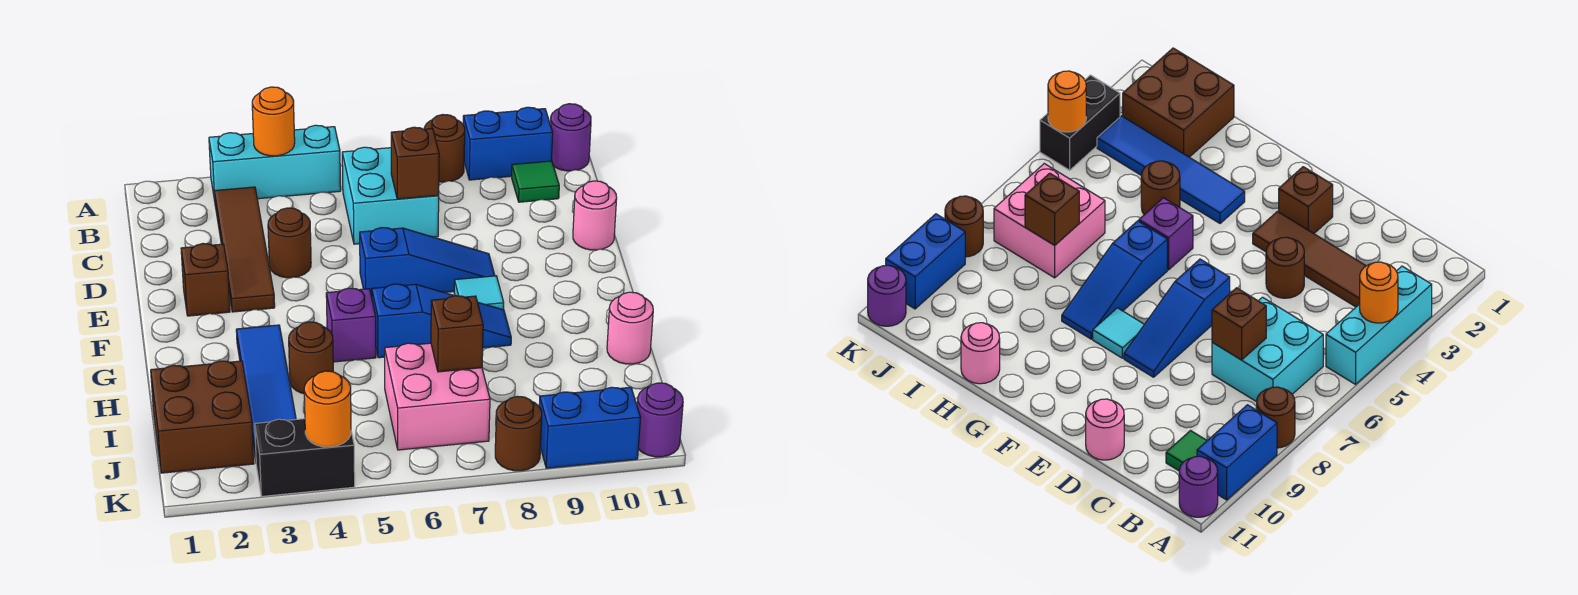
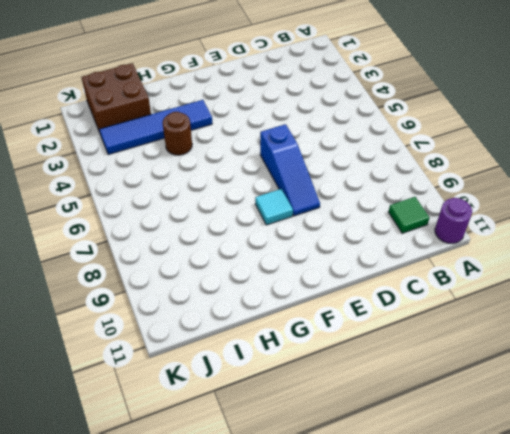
none -> cyan 1x3 brick [209,125,341,200]
none -> brown 1x1 round brick [424,115,465,182]
none -> blue 1x2 brick [463,107,553,180]

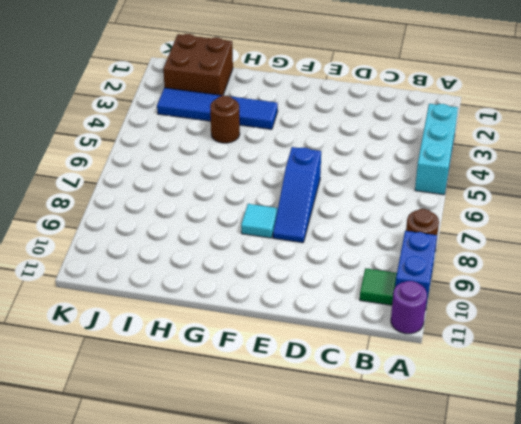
none -> brown 1x4 tile [214,187,275,312]
none -> cyan 2x2 brick [342,147,439,244]
none -> brown 1x1 round brick [268,208,311,278]

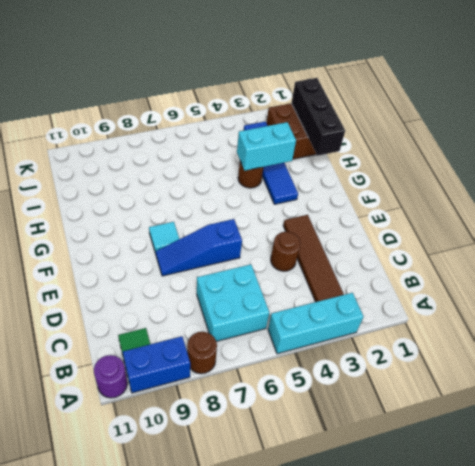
black 1x3 brick [292,78,345,156] -> none
cyan 1x2 brick [237,122,296,171] -> none
none -> pink 1x1 round brick [573,181,617,250]
none -> brown 1x1 brick [181,244,230,316]
none -> purple 1x1 brick [326,288,376,362]

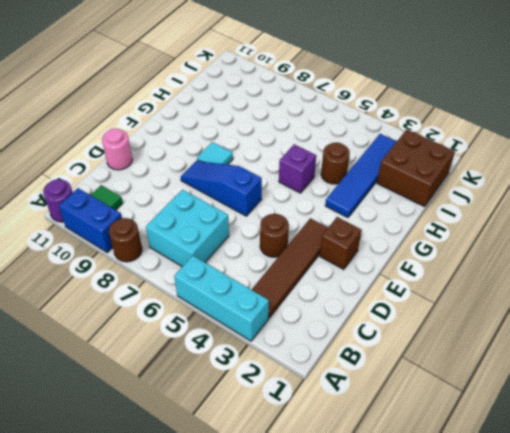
none -> blue 1x3 slope [372,284,511,358]
none -> pink 1x1 round brick [607,292,653,364]
none -> pink 2x2 brick [385,343,490,450]

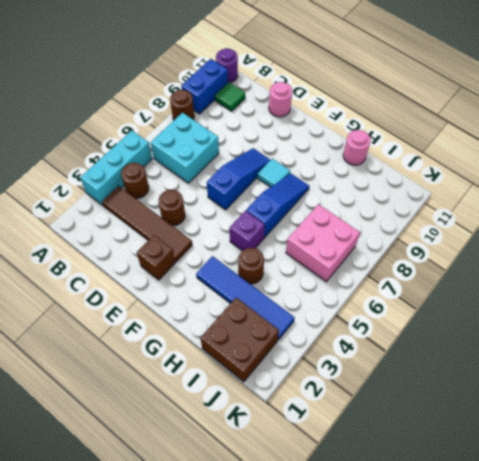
brown 1x1 round brick [121,163,149,198] -> brown 1x1 round brick moved to [495,396,542,471]
none -> black 1x2 brick [255,419,355,496]
none -> blue 1x2 brick [539,387,641,468]
none -> purple 1x1 round brick [637,383,683,457]

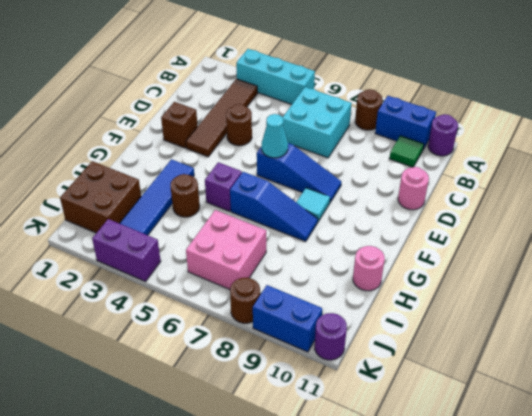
cyan 1x1 cone [262,114,288,158] -> none
purple 1x2 brick [92,219,161,281] -> black 1x2 brick [255,419,355,496]
none -> orange 1x1 round brick [252,87,295,156]
none -> brown 1x1 brick [391,127,439,199]
none -> brown 1x1 brick [431,296,483,372]

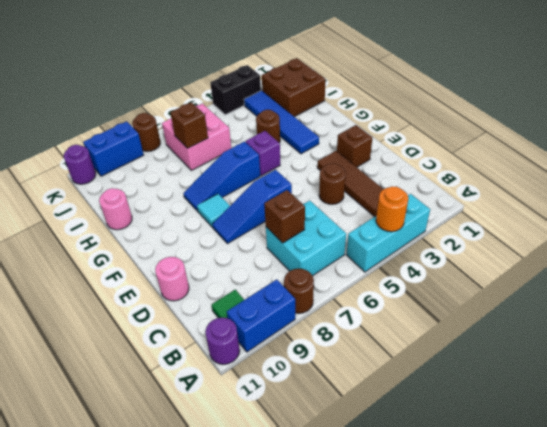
none -> orange 1x1 round brick [304,371,351,447]

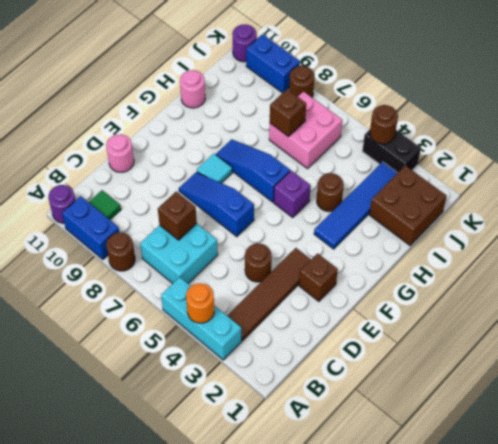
brown 1x1 round brick [370,105,398,144] -> orange 1x1 round brick [304,371,351,447]

